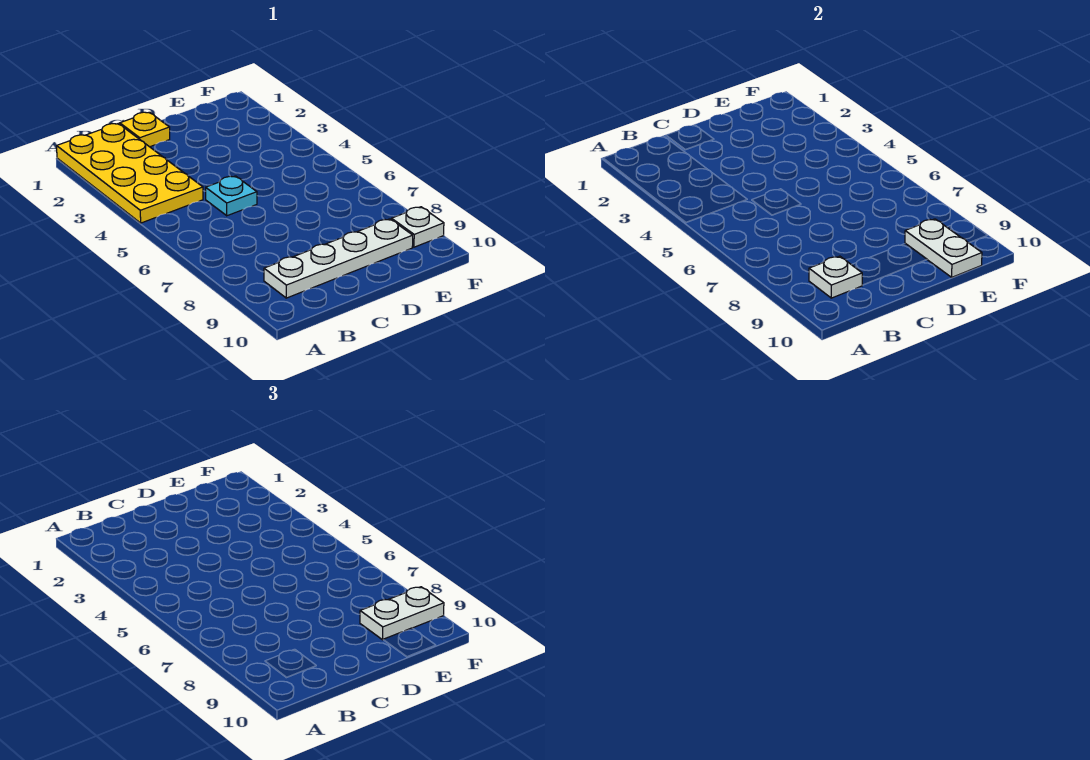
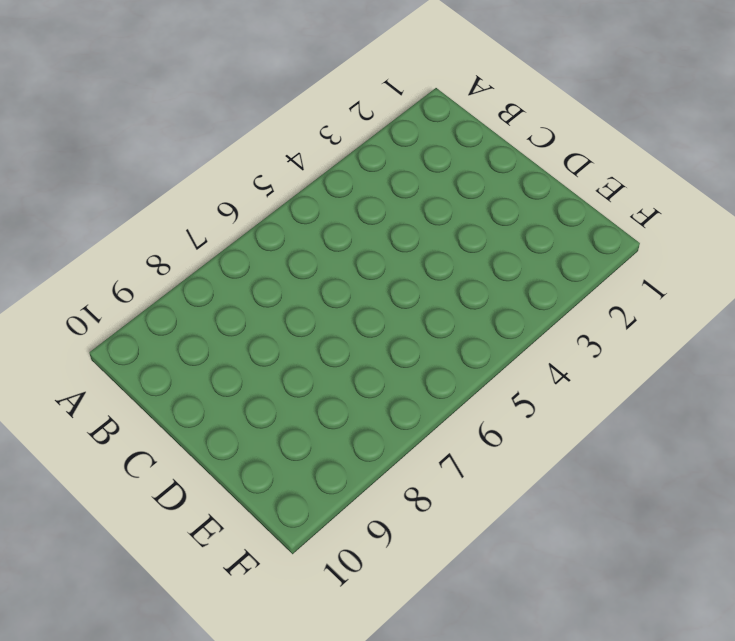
none -> yellow 2x4 plate [57,124,203,223]
none -> white 1x4 plate [264,219,413,298]

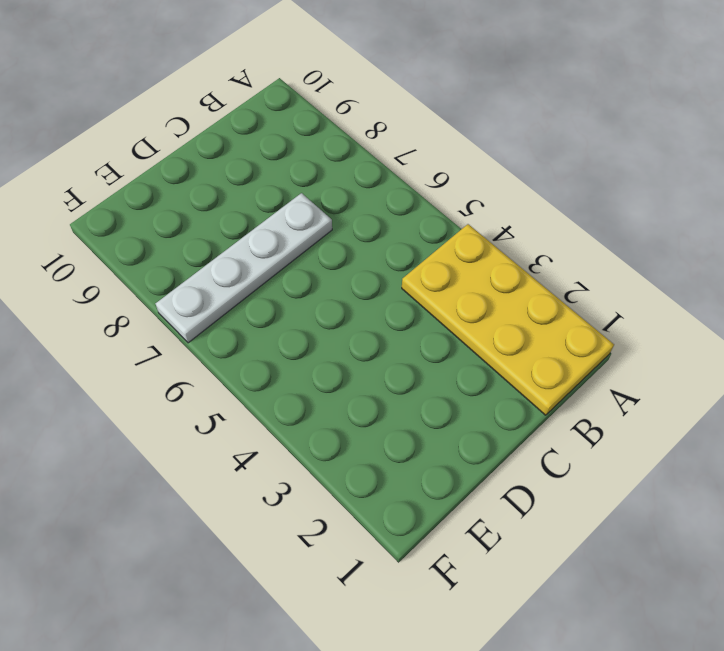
white 1x4 plate [155,193,332,343] -> white 1x4 plate moved to [264,219,413,298]
none -> yellow 1x1 plate [120,112,170,147]
none -> cyan 1x1 plate [206,176,257,216]

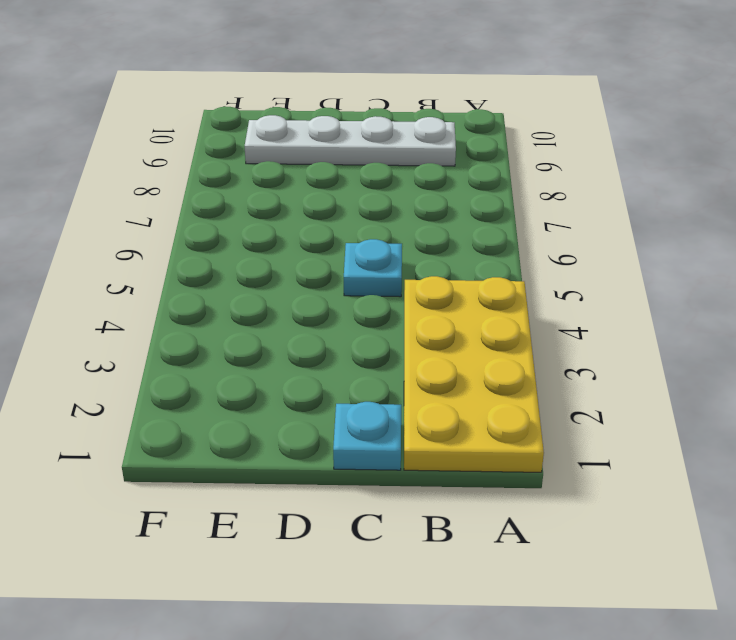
cyan 1x1 plate [333,402,401,470] -> yellow 1x1 plate [120,112,170,147]
none -> white 1x1 plate [391,207,444,247]
none -> white 1x1 plate [809,256,862,298]

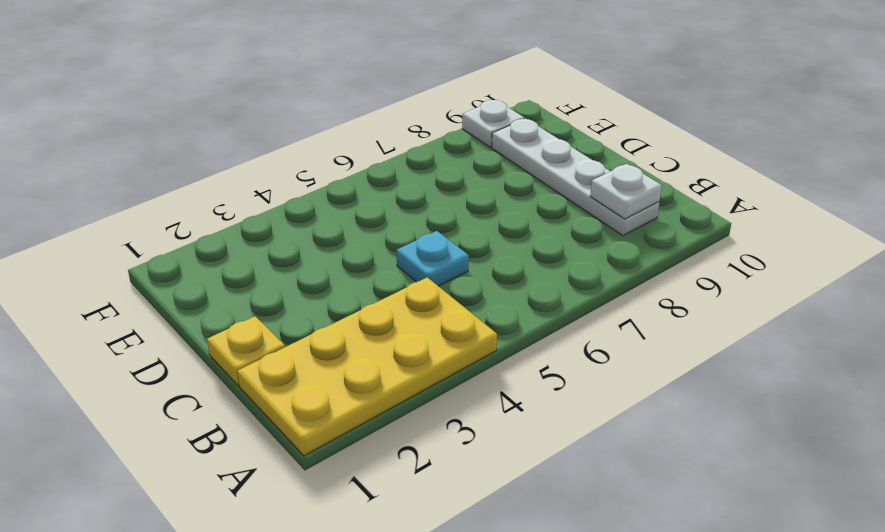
none -> white 1x2 plate [905,219,982,277]
none -> white 1x2 plate [360,587,444,640]

